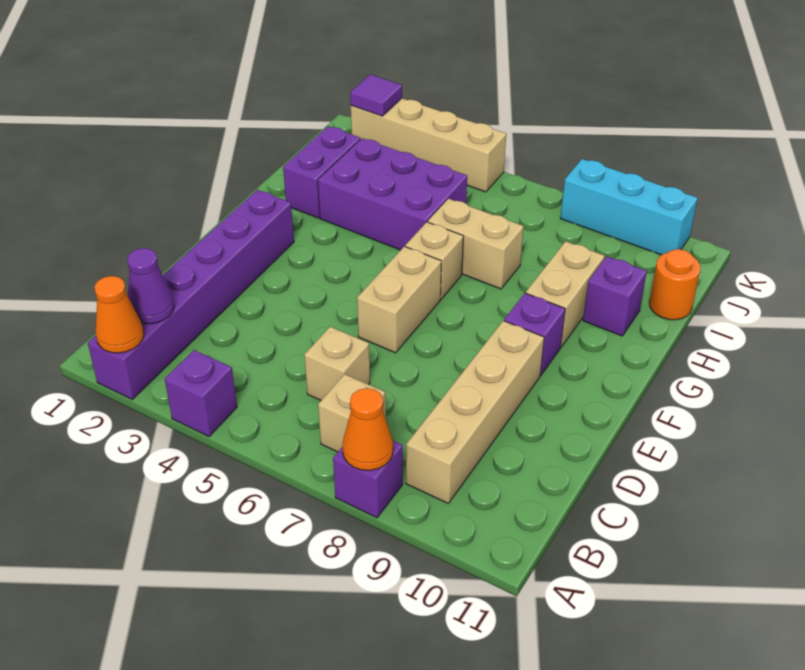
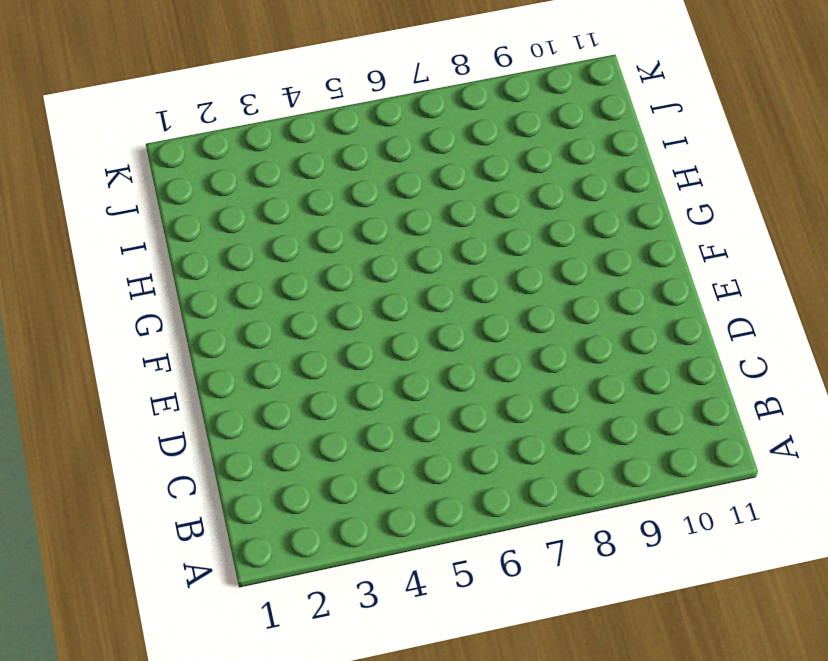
none -> purple 1x6 brick [88,190,294,399]
none -> purple 1x1 brick [165,350,237,437]
none -> purple 1x1 brick [333,441,403,518]

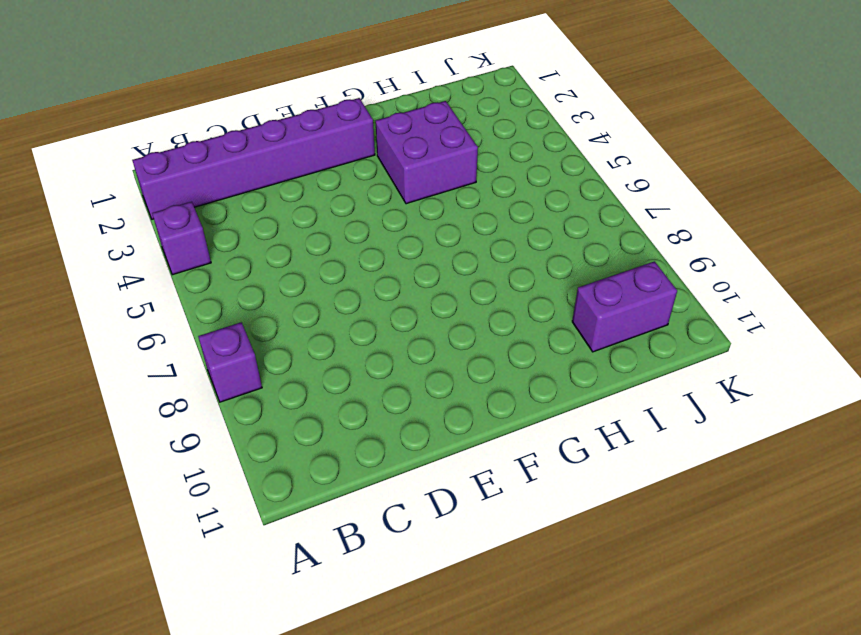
purple 2x2 brick [376,101,478,204] -> purple 2x3 brick [318,138,467,250]
purple 1x2 brick [572,261,677,352] -> purple 1x2 brick moved to [283,126,360,218]
none -> tan 1x1 brick [318,374,386,452]
none -> tan 1x4 brick [406,321,544,503]
none -> tan 1x1 brick [304,327,370,400]

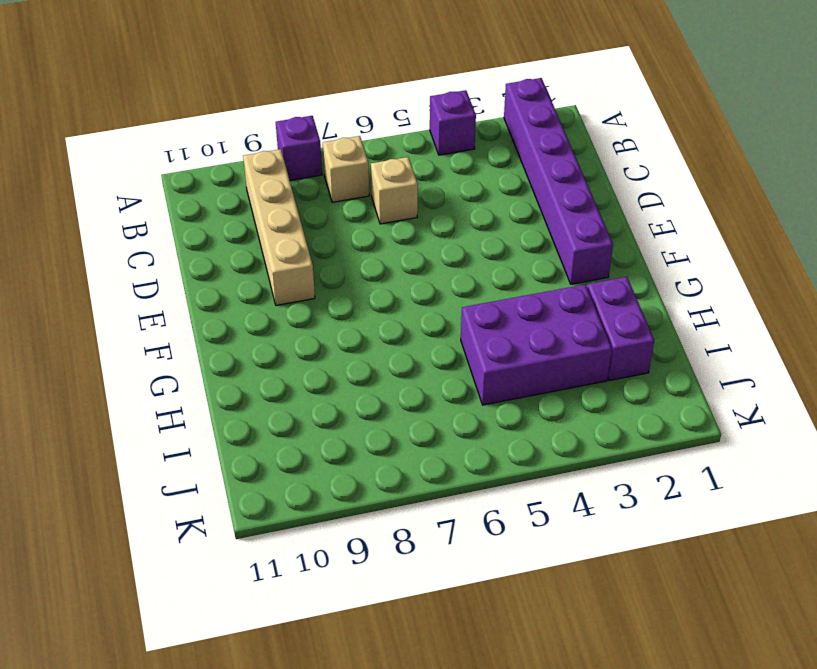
none -> tan 1x2 brick [357,246,441,353]
none -> purple 1x1 brick [504,293,565,376]
none -> tan 1x1 brick [405,222,463,299]

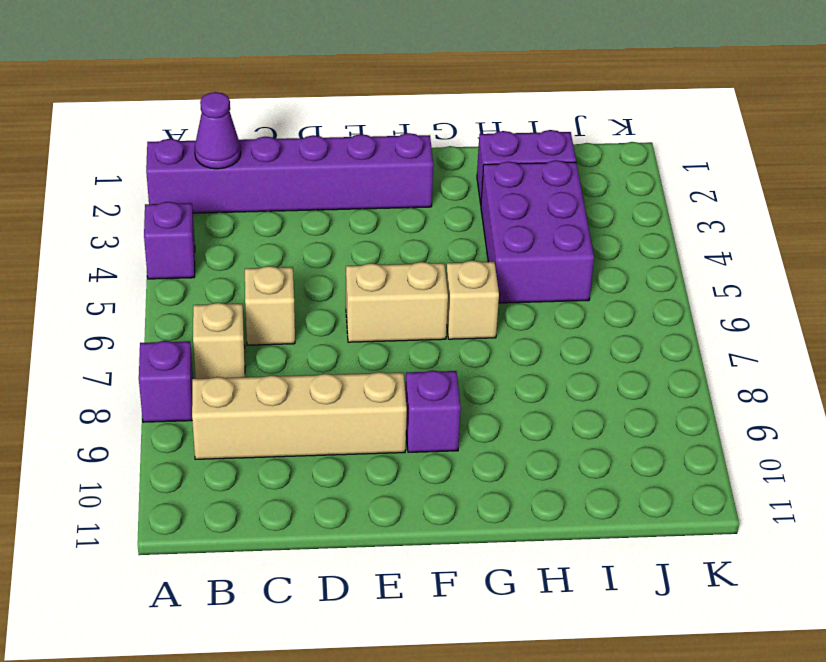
none -> tan 1x2 brick [526,241,605,347]
none -> tan 1x2 brick [428,199,524,289]
none -> purple 1x1 brick [583,257,647,336]

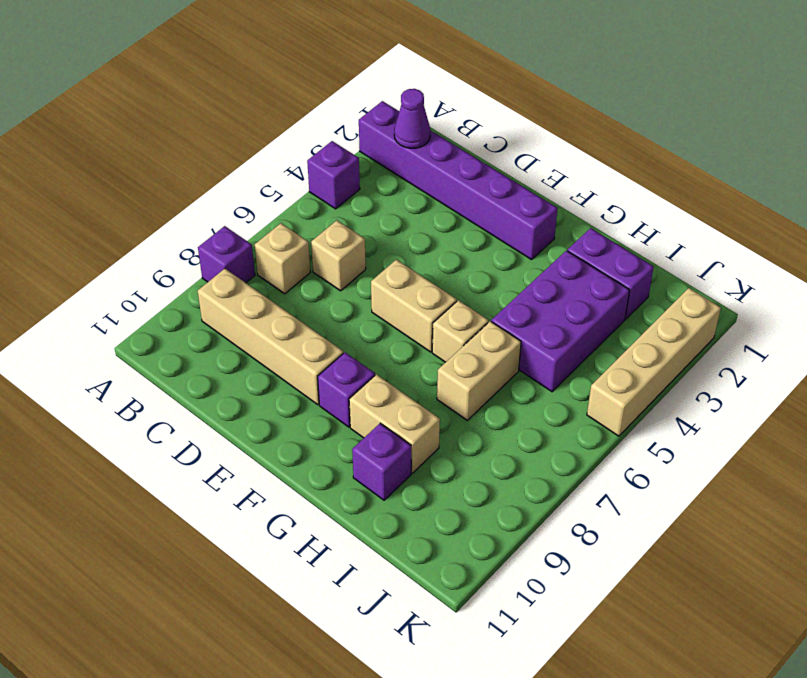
none -> orange 1x1 round brick [649,249,701,320]
none -> cyan 1x3 brick [560,159,698,255]
none -> orange 1x1 cone [95,276,144,353]

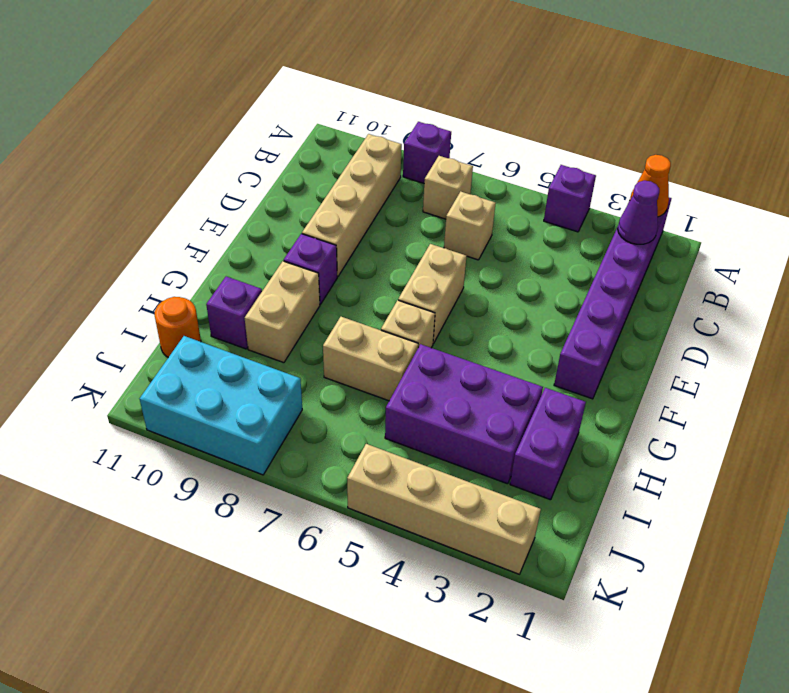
cyan 2x3 brick [140,336,302,475] -> cyan 1x3 brick [560,159,698,255]
none -> orange 1x1 cone [342,388,393,470]
none -> purple 1x1 tile [350,74,402,116]

